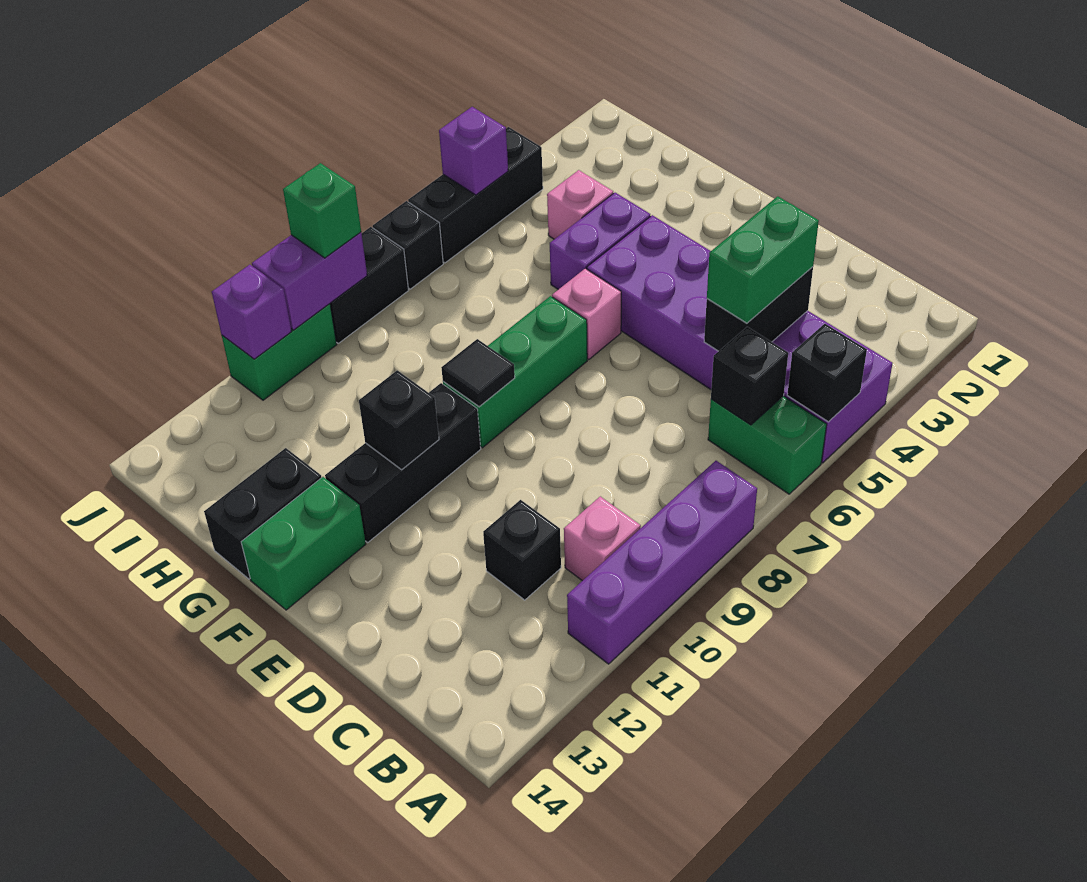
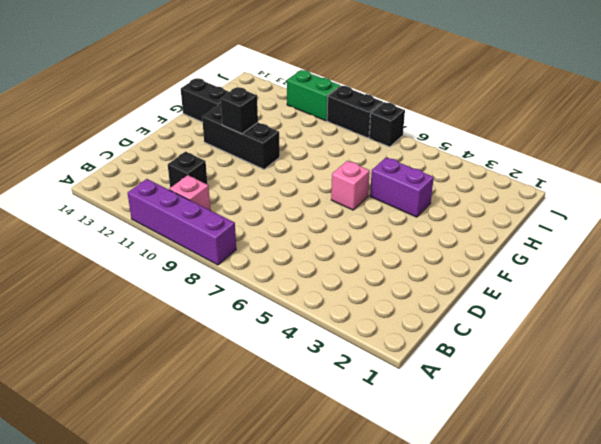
none -> purple 2x6 brick [587,215,893,463]
none -> green 1x2 brick [708,396,827,494]
none -> green 1x3 brick [443,296,587,448]

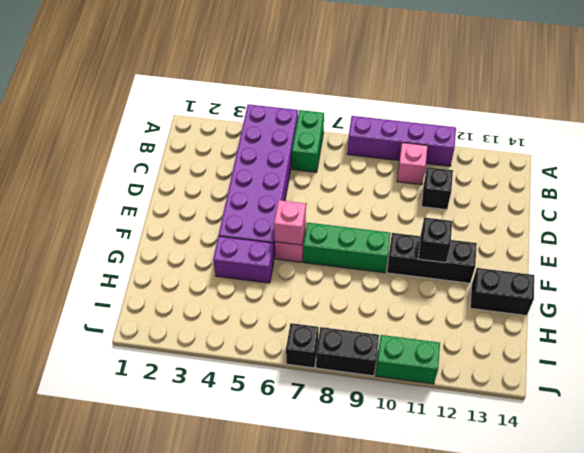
pink 1x1 brick [274,200,306,245] -> pink 1x1 brick moved to [547,170,613,239]
none -> green 1x2 brick [241,477,366,610]
none -> black 1x3 brick [408,127,543,263]
none -> black 1x1 brick [787,324,867,422]

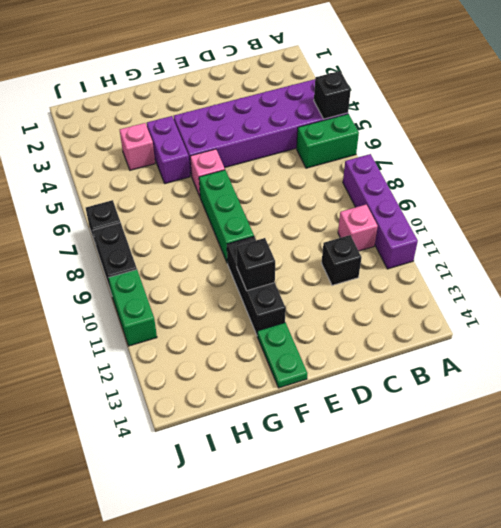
green 1x2 plate [257,323,307,388] -> green 1x2 brick [241,477,366,610]
none -> black 1x2 brick [204,448,322,579]
none -> black 1x3 brick [408,127,543,263]
none -> black 1x1 brick [711,327,788,425]

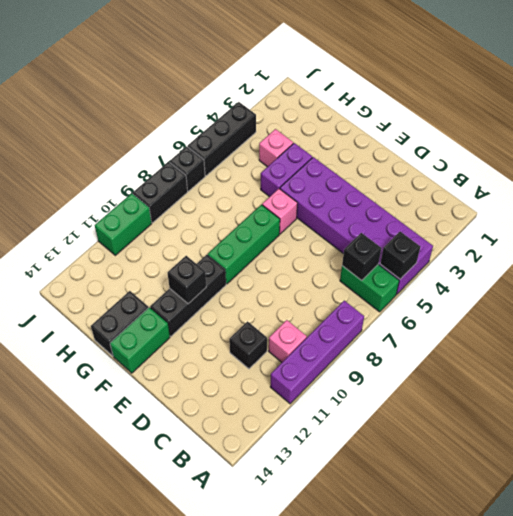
none -> black 1x2 brick [704,267,813,351]
none -> black 1x1 tile [441,339,515,407]
none -> purple 1x1 brick [439,107,508,195]

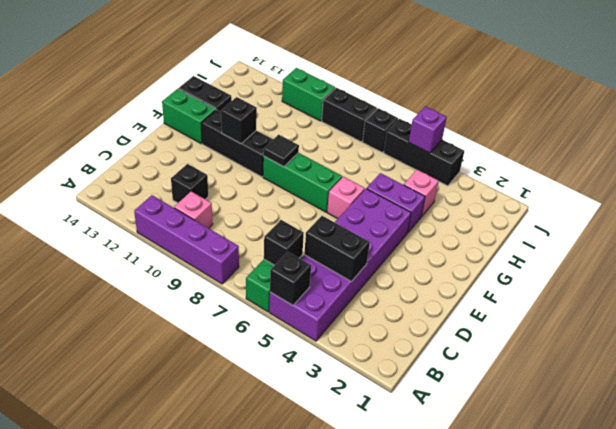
none -> purple 1x2 brick [252,232,367,330]
none -> purple 1x1 brick [212,265,292,359]
none -> green 1x2 brick [707,196,819,323]

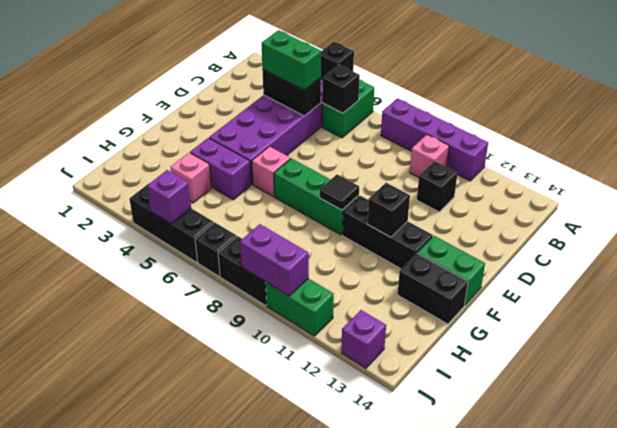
purple 1x1 brick [341,310,386,368] -> purple 1x1 brick moved to [212,265,292,359]
none -> green 1x1 brick [283,163,361,258]

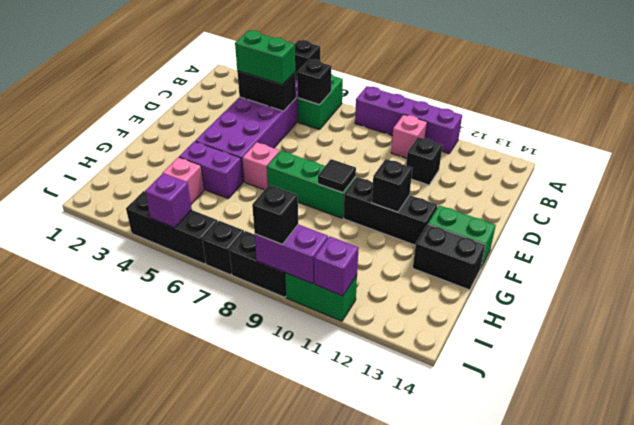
black 1x1 brick [252,185,298,244] -> green 1x1 brick [283,163,361,258]

